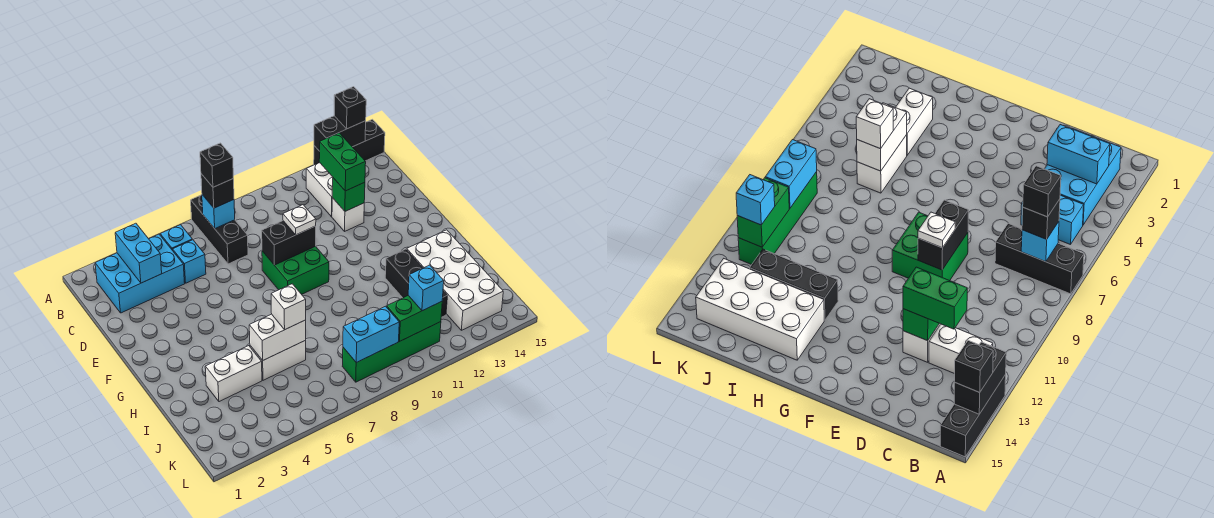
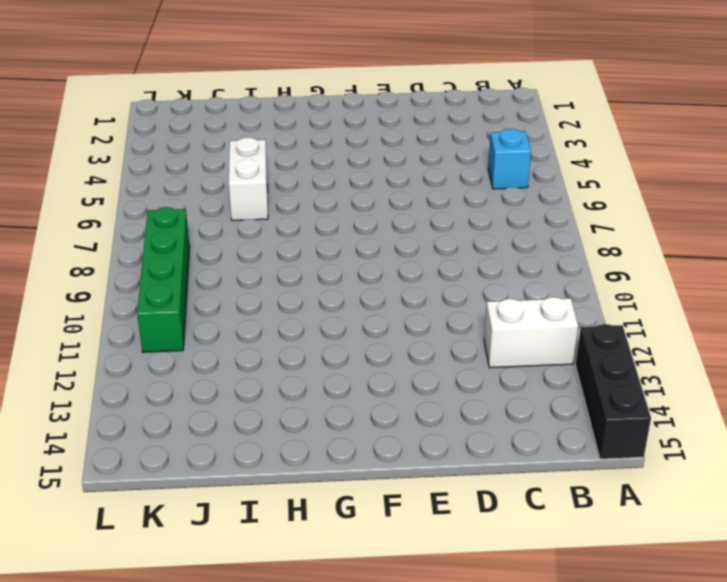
none -> black 1x3 brick [191,195,248,264]
none -> cyan 2x3 brick [95,234,185,313]
none -> cyan 1x1 brick [173,240,206,283]

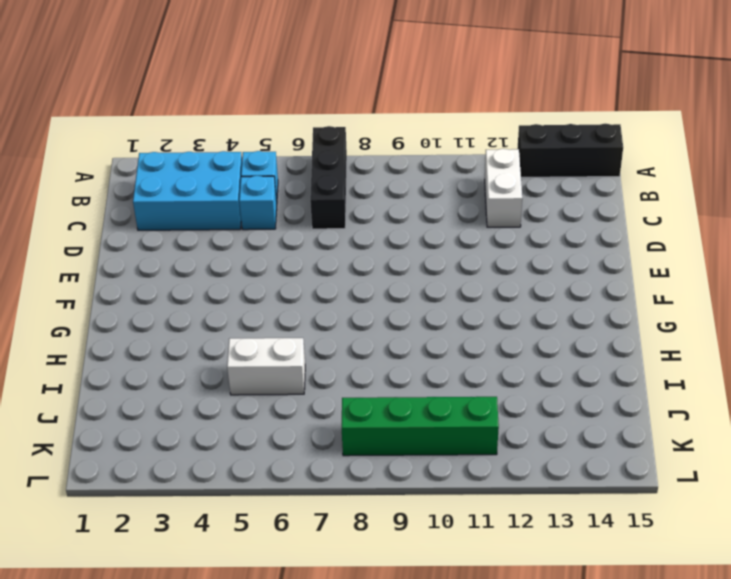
none -> white 1x1 brick [332,198,364,231]
none -> green 2x2 brick [262,246,329,294]
none -> black 1x3 brick [385,249,447,317]

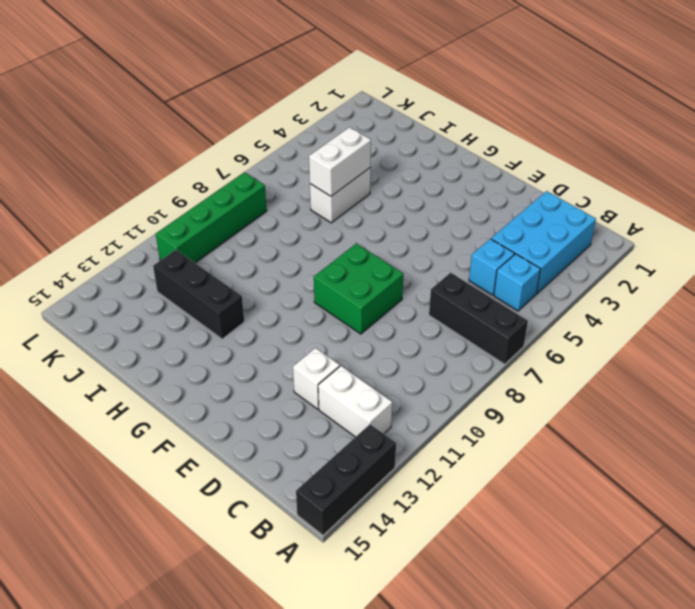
none -> white 2x4 brick [407,230,503,330]
none -> white 1x2 brick [205,346,262,402]
none -> black 1x2 brick [314,116,366,151]

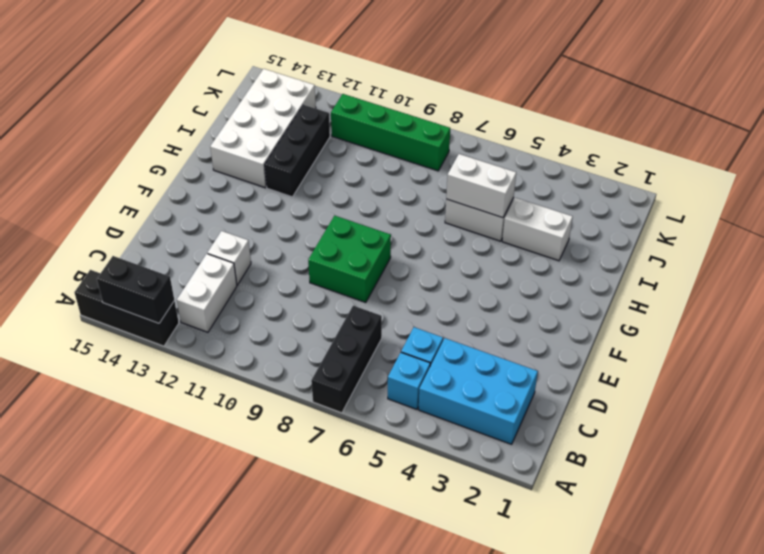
none -> cyan 1x2 brick [115,223,162,283]
none -> cyan 1x1 brick [202,195,235,228]
none -> green 1x1 brick [332,178,365,211]

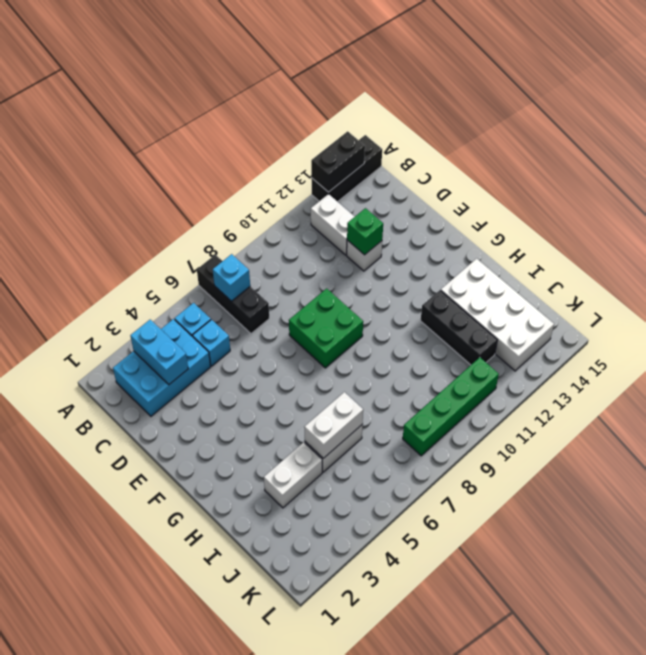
none -> black 1x2 brick [262,221,316,265]
none -> cyan 1x2 brick [343,306,399,363]
none -> green 1x2 brick [387,296,442,342]

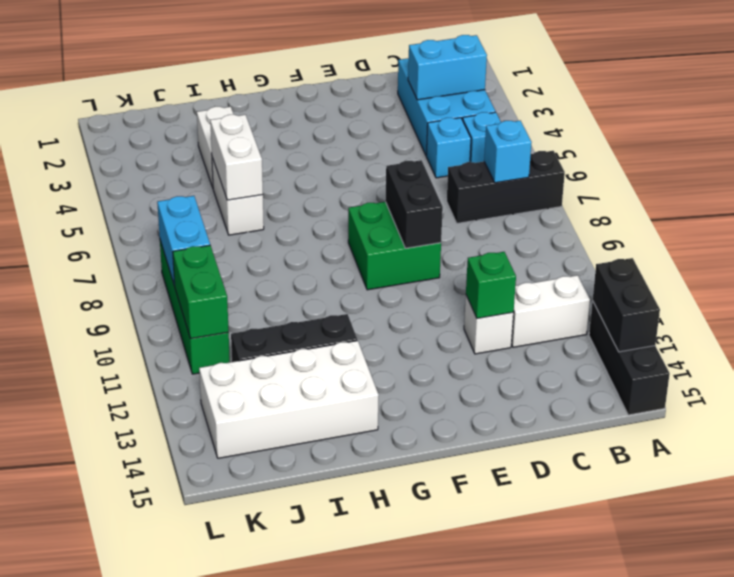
none -> black 1x1 brick [334,87,366,129]
none -> black 1x1 brick [201,174,234,208]
none -> green 1x2 brick [319,133,366,191]

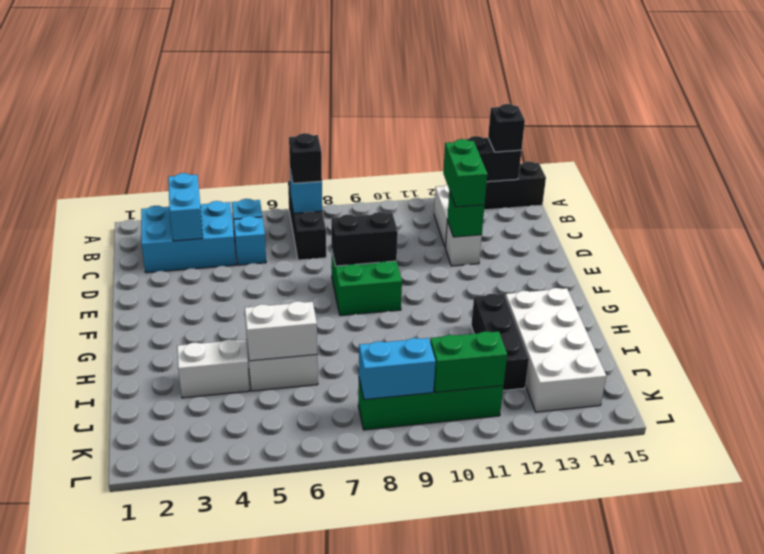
none -> white 1x1 plate [283,205,316,235]
none -> white 1x1 brick [271,284,306,329]
none -> cyan 1x1 brick [408,265,444,311]

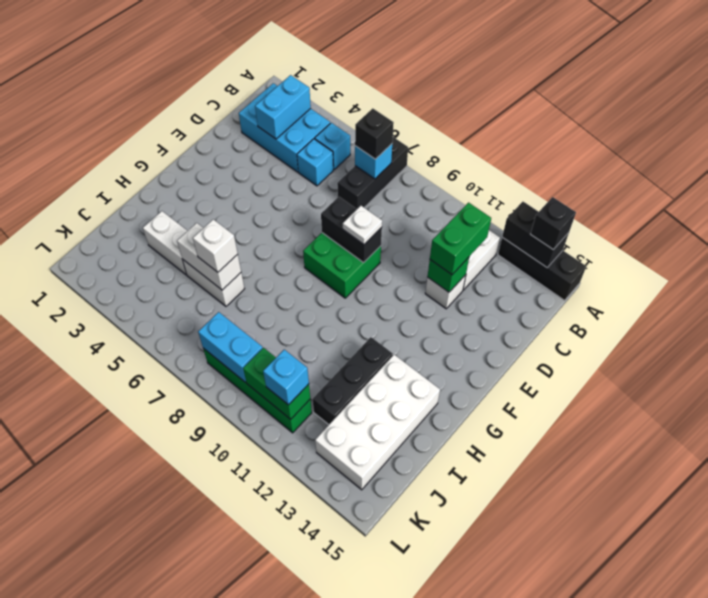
none -> black 1x1 brick [200,143,233,187]

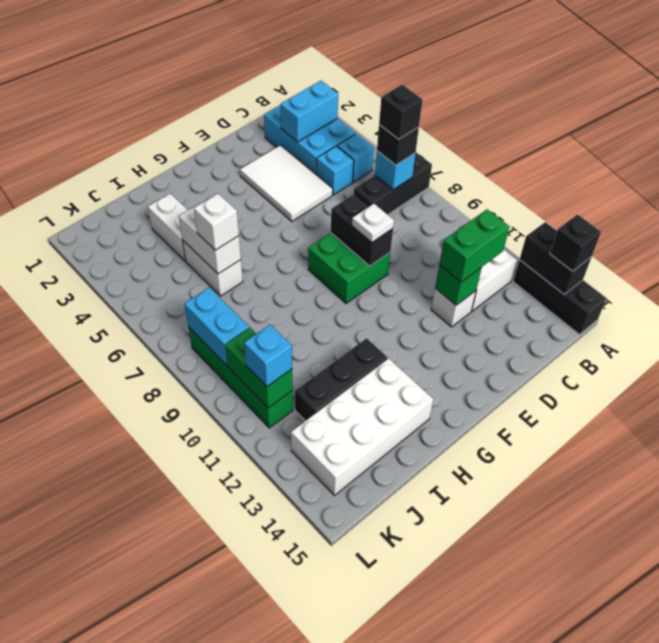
white 2x3 tile [240,145,333,221] -> none

